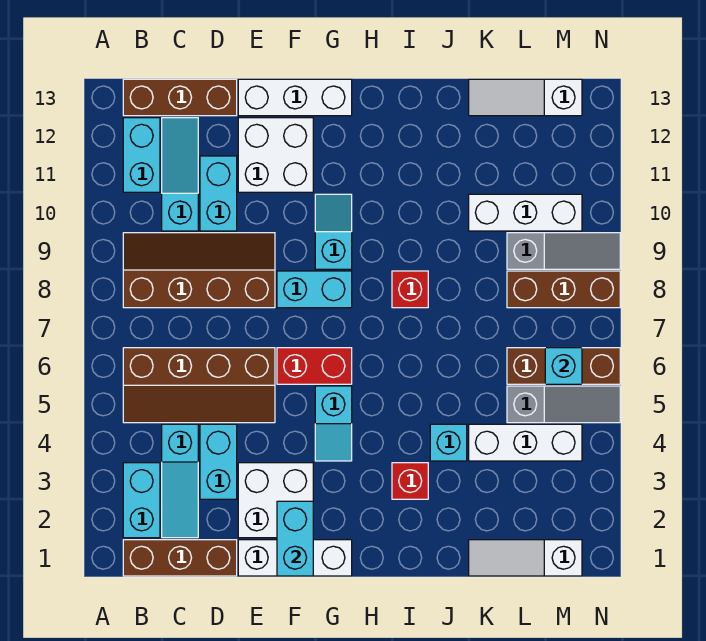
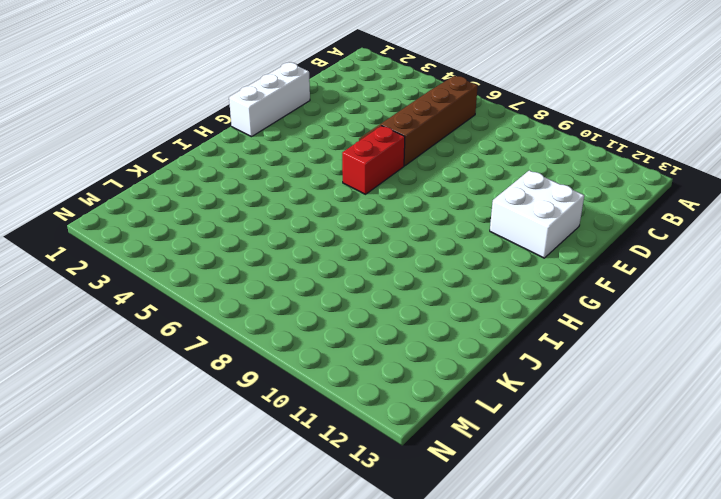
none -> brown 1x3 brick [123,540,237,576]
none -> cyan 1x2 brick [123,463,160,538]
none -> brown 2x4 slope [123,233,275,308]
none -> cyan 1x2 brick [123,118,160,192]

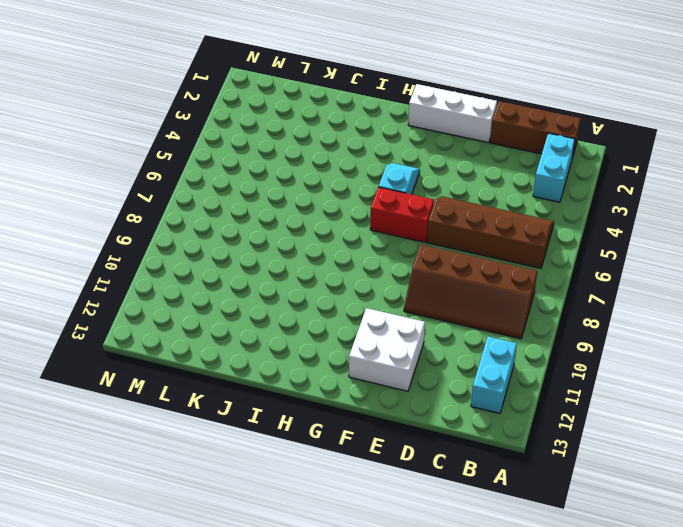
none -> brown 1x3 brick [123,79,237,116]
none -> cyan 1x3 slope [162,424,198,538]
none -> cyan 1x3 slope [162,118,198,231]
none -> cyan 1x2 brick [200,424,237,499]

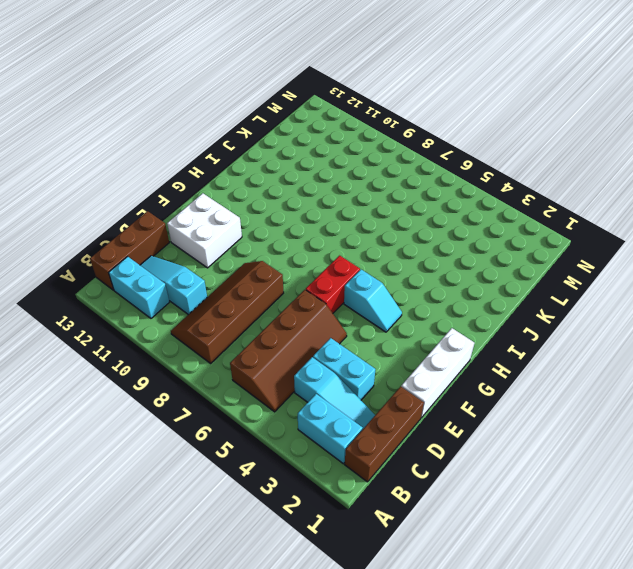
none -> cyan 1x2 brick [200,156,237,231]
none -> white 2x2 brick [238,463,313,538]
none -> white 1x3 brick [238,79,352,116]
none -> cyan 1x2 brick [277,271,352,308]

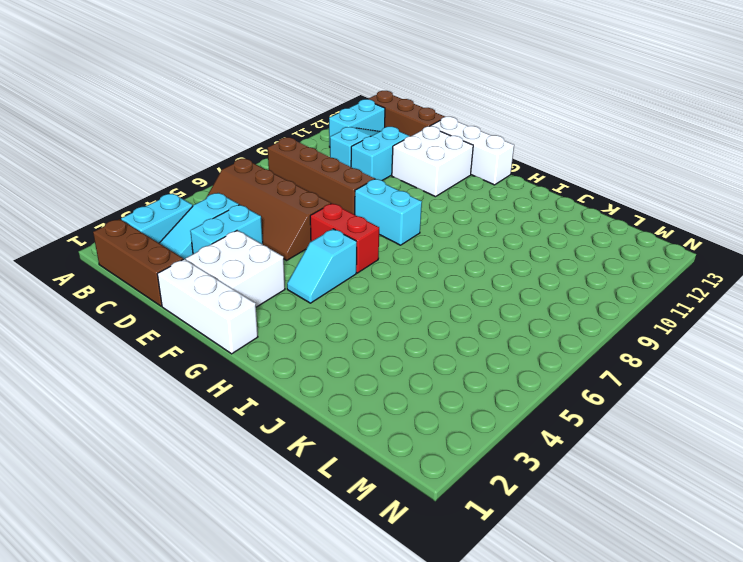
none -> cyan 1x2 slope [315,194,352,269]
none -> red 1x1 brick [392,463,428,499]
none -> red 1x1 brick [392,271,428,308]
none -> cyan 1x1 brick [430,424,467,461]

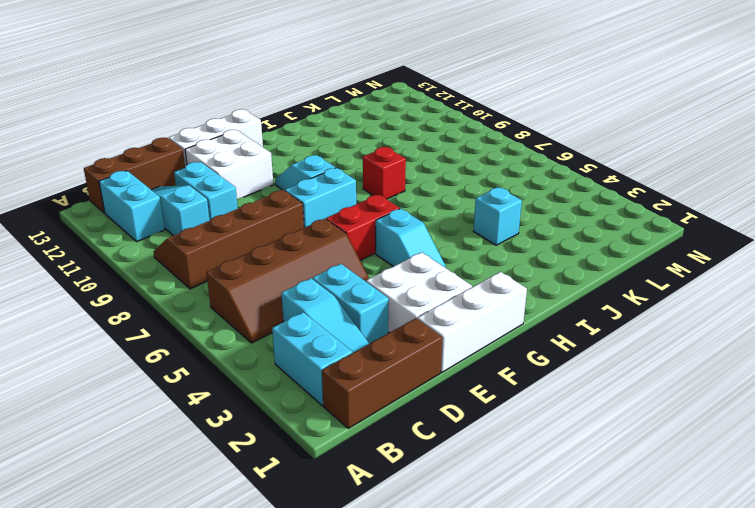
none -> red 1x1 brick [392,463,428,499]
none -> white 1x3 slope [469,540,582,576]
none -> white 1x3 brick [469,424,582,461]
none -> white 1x3 brick [469,194,582,231]

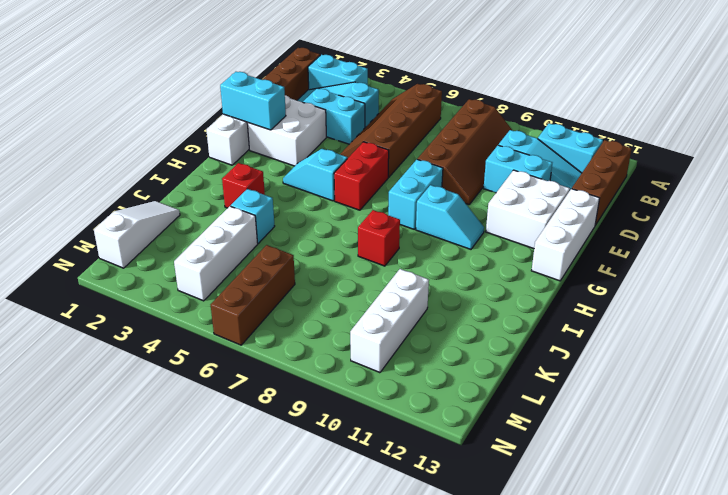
none -> white 1x3 slope [469,79,582,116]
none -> grey 1x3 slope [507,386,620,423]
none -> brown 1x3 brick [507,271,620,308]
none -> grey 1x3 slope [507,233,620,269]

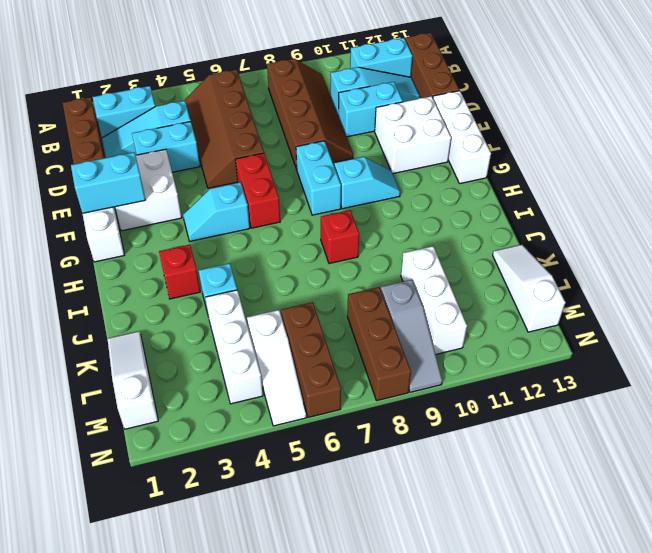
white 1x3 slope [247,310,306,426] -> grey 1x3 slope [507,386,620,423]
none -> cyan 1x1 brick [545,348,582,384]

